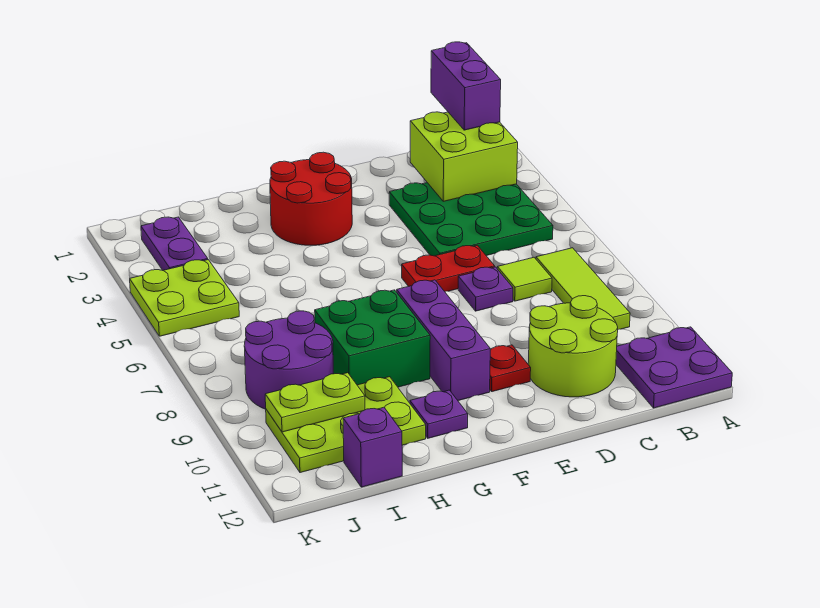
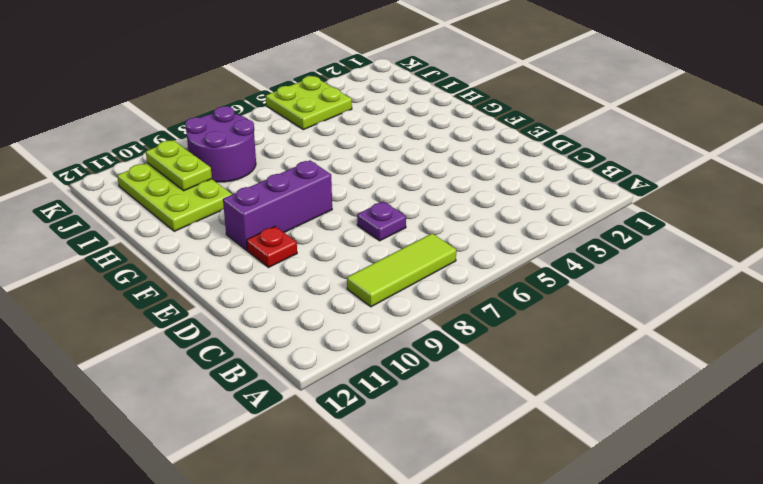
none -> purple 2x2 plate [616,327,732,408]
none -> green 3x3 plate [389,183,553,256]
none -> lime 1x1 tile [497,257,552,301]

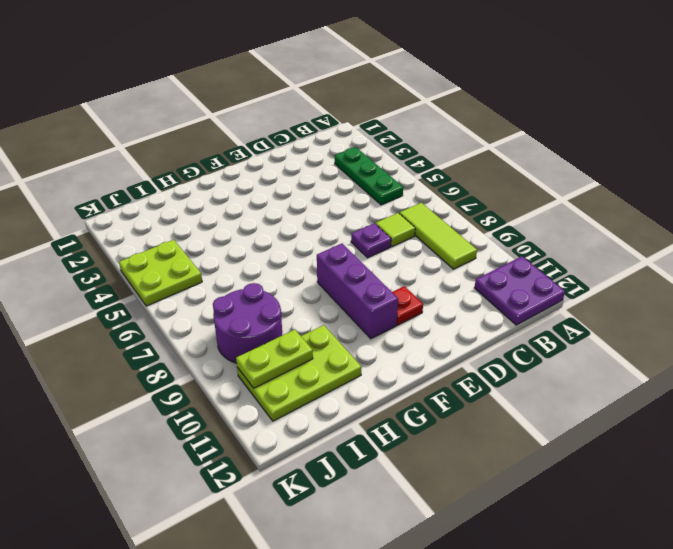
green 1x3 plate [335,147,403,205] -> green 3x3 plate [389,183,553,256]
none -> lime 2x2 round brick [528,296,618,397]
none -> red 1x2 plate [402,245,495,292]
none -> red 2x2 round brick [270,152,352,245]

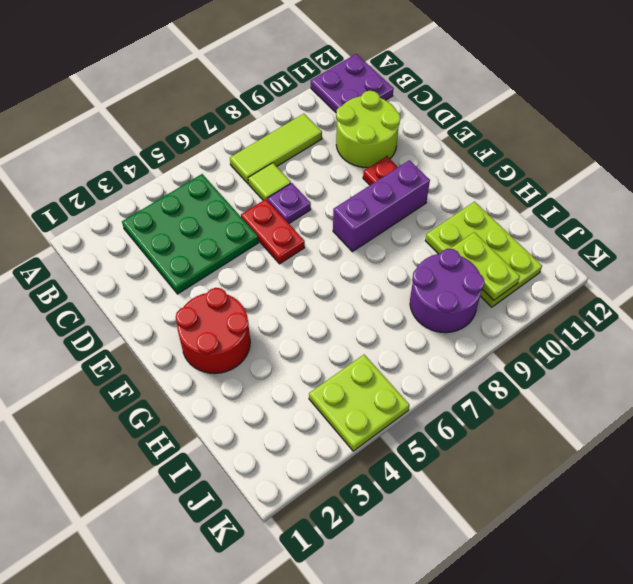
none -> green 2x2 brick [315,290,430,387]
none -> purple 1x1 plate [410,390,468,438]
none -> purple 1x1 brick [343,407,402,487]

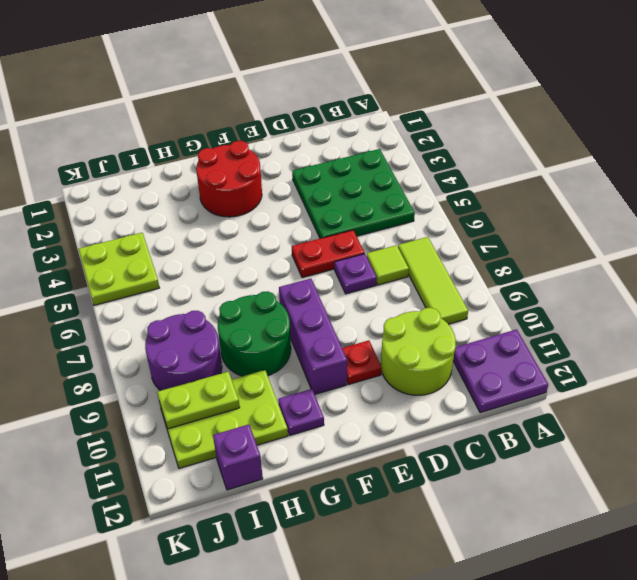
green 2x2 round brick [218,291,291,376] -> green 2x2 brick [315,290,430,387]
none -> purple 1x2 plate [141,217,208,270]
none -> lime 2x2 brick [410,112,518,201]
none -> purple 1x2 brick [431,42,501,130]

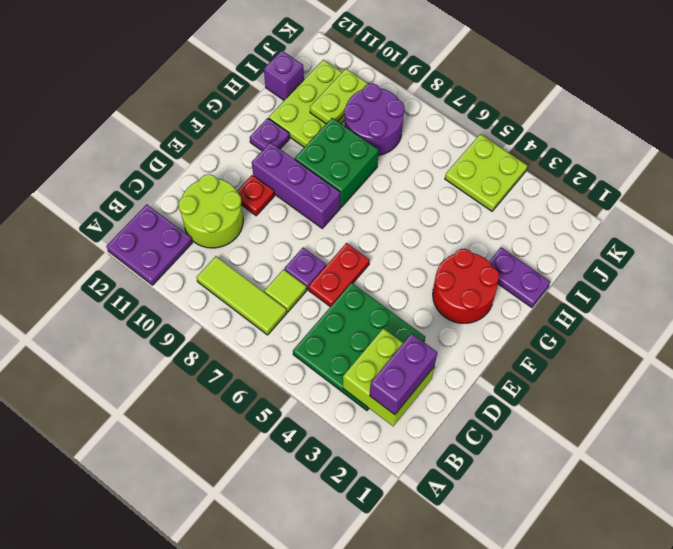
purple 1x2 brick [370,333,437,415] -> purple 1x2 brick turned to [431,42,501,130]
purple 1x2 plate [489,247,550,308] -> purple 1x2 plate moved to [141,217,208,270]

